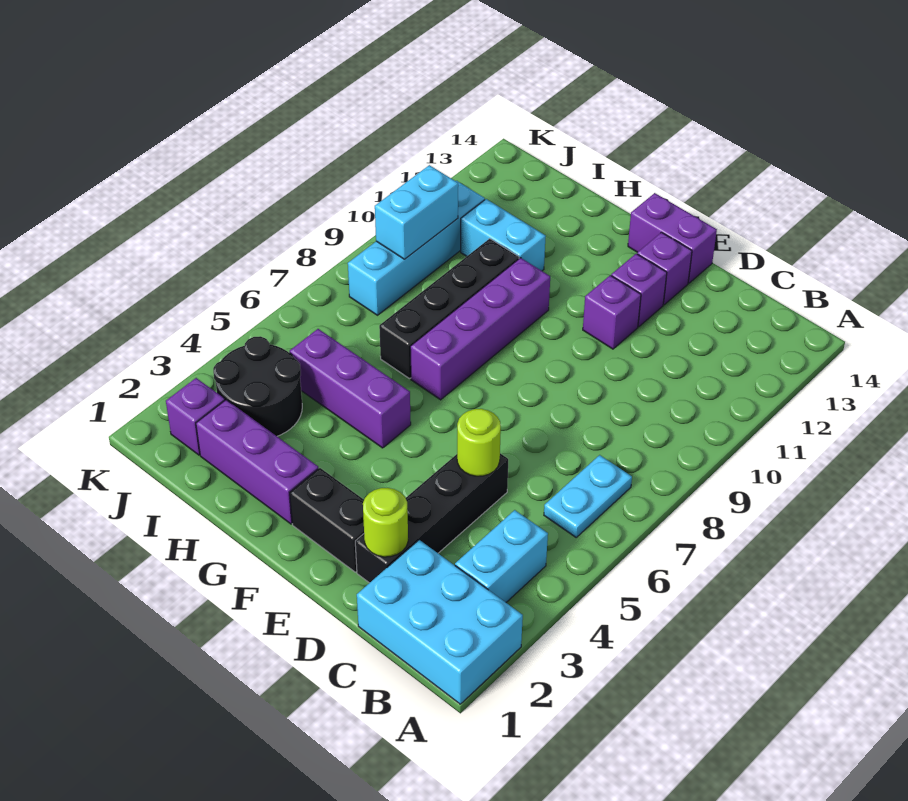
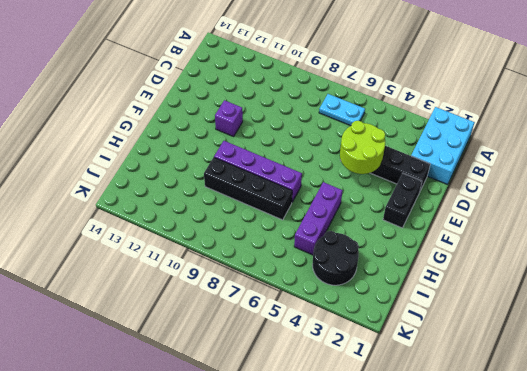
lime 2x2 round brick [340,121,385,174] -> lime 1x1 round brick [457,409,501,476]
none -> cyan 1x2 brick [455,510,548,602]
none -> purple 1x1 brick [611,254,667,327]
none -> purple 1x1 brick [637,232,692,305]

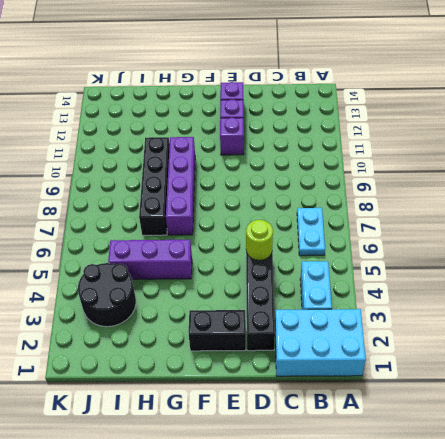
none -> purple 1x2 brick [628,193,717,283]
none -> purple 1x3 brick [196,400,318,524]
none -> cyan 1x2 brick [461,199,546,271]

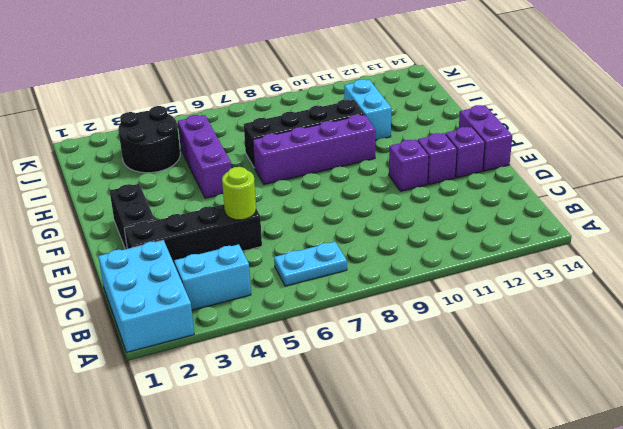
none -> purple 1x3 brick [196,400,318,524]
none -> purple 1x1 brick [166,378,225,455]
none -> cyan 1x4 brick [348,181,485,315]

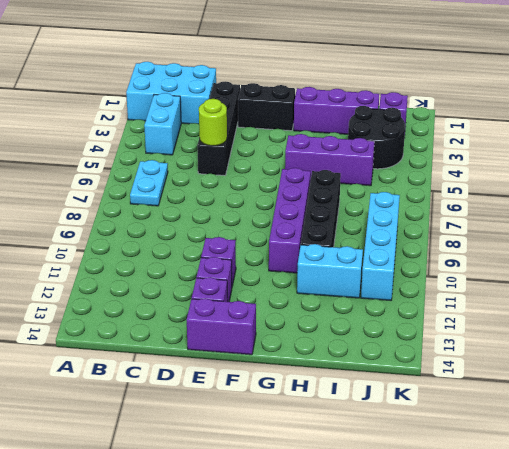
none -> lime 1x1 round brick [363,488,408,557]
none -> cyan 1x2 brick [375,165,458,259]

